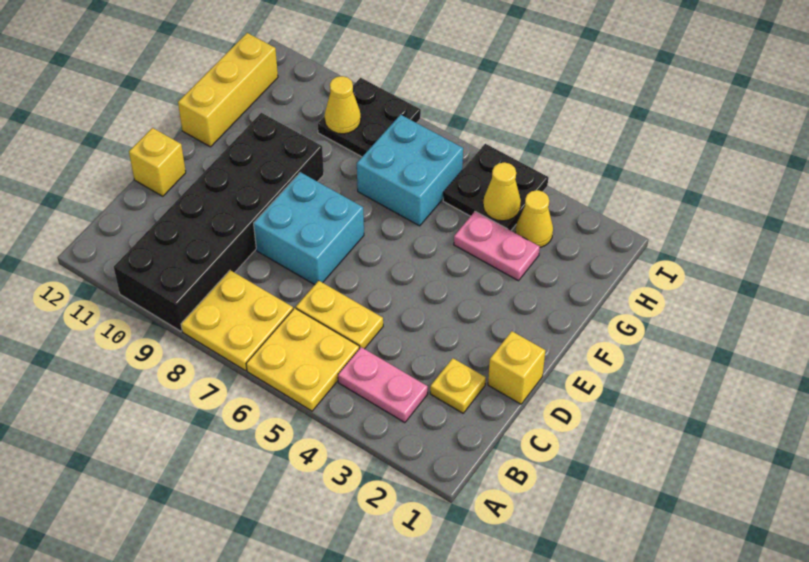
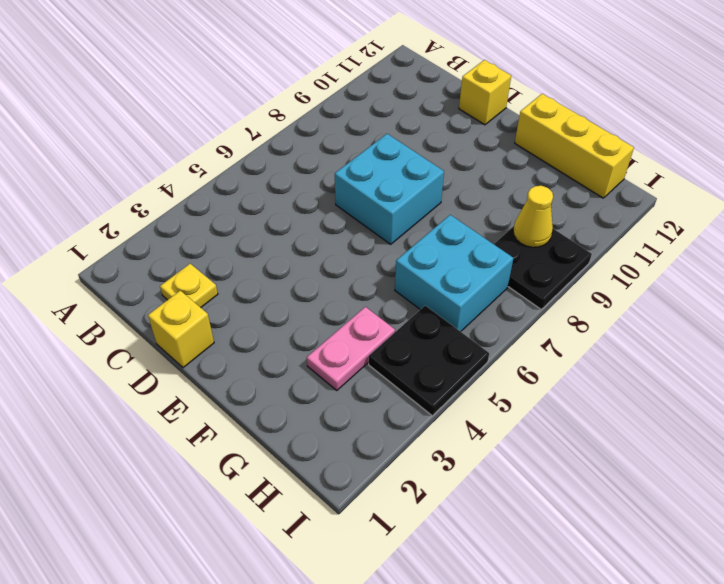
none -> yellow 2x2 plate [246,308,359,411]
none -> yellow 2x2 plate [181,270,293,371]
none -> black 2x6 brick [114,113,324,331]

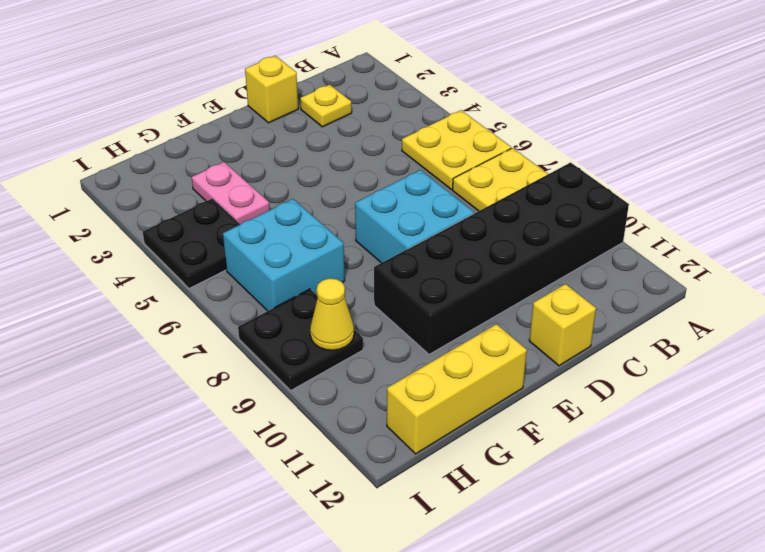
none -> pink 1x2 plate [338,347,428,423]
none -> yellow 1x2 plate [296,281,383,349]
none -> yellow 1x1 cone [516,190,553,247]

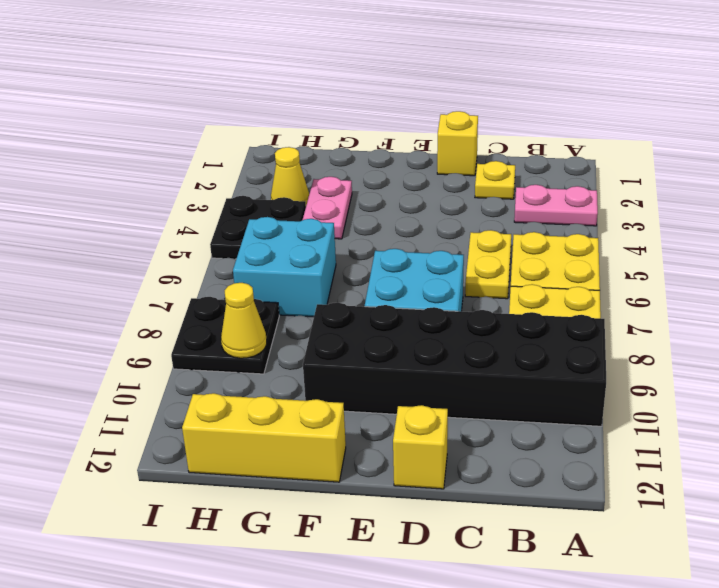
pink 1x2 plate [514,185,598,226] -> pink 1x2 plate turned to [338,347,428,423]
none -> yellow 1x1 cone [483,162,521,221]

